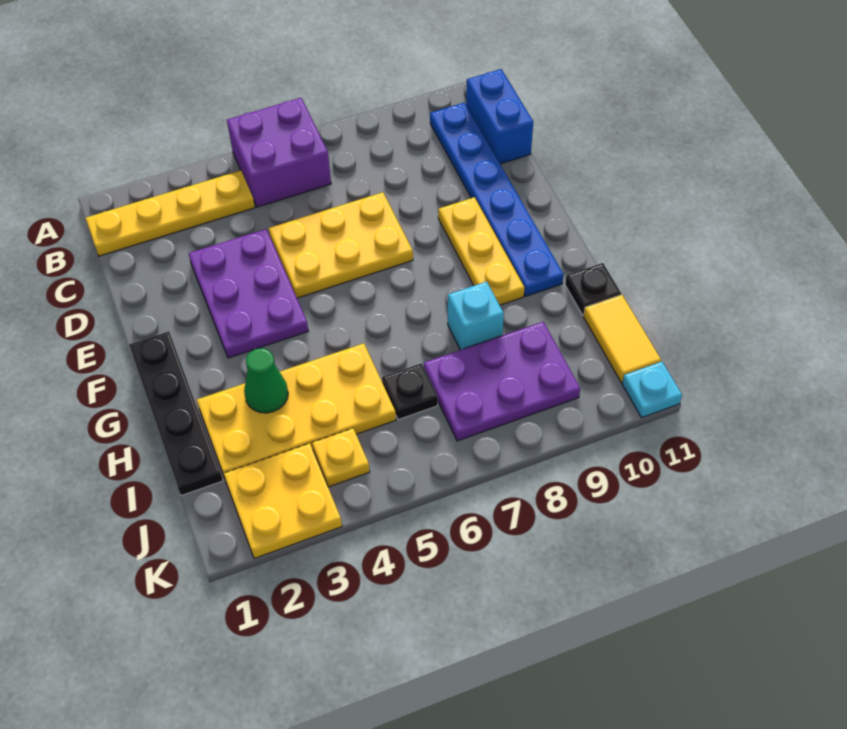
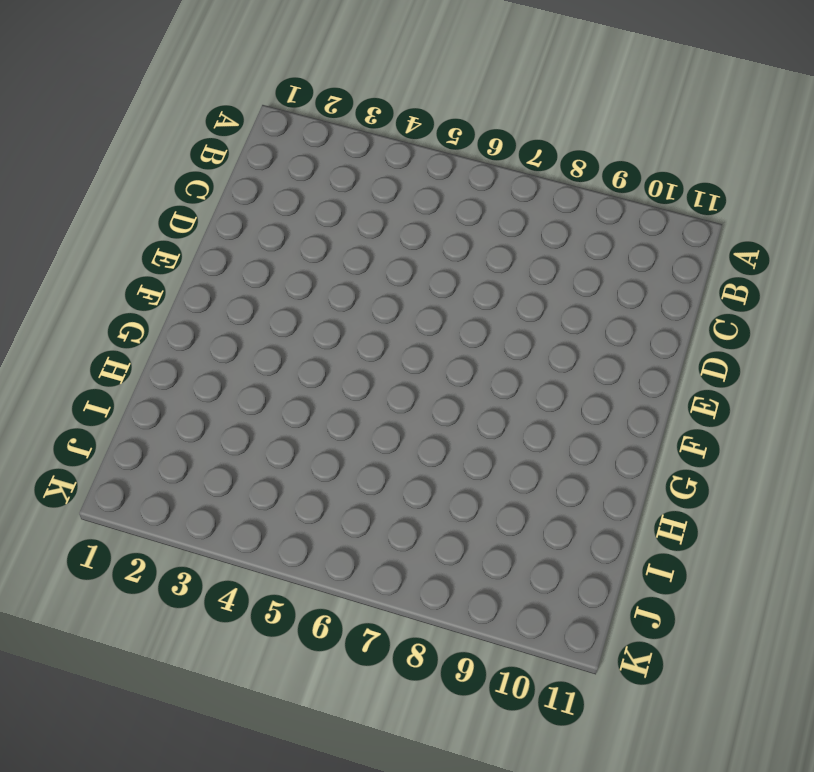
none -> purple 2x2 brick [227,98,331,207]
none -> yellow 1x4 plate [86,171,255,256]
none -> blue 1x6 plate [430,103,564,296]

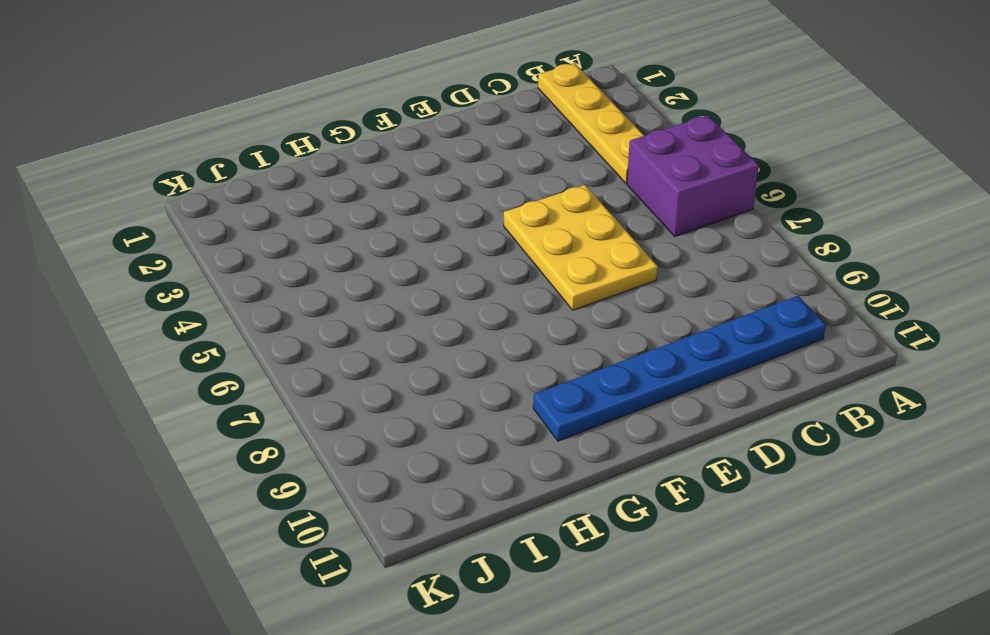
none -> blue 1x2 brick [466,69,533,164]
none -> purple 2x3 plate [189,229,308,358]
none -> yellow 1x3 plate [438,197,525,305]

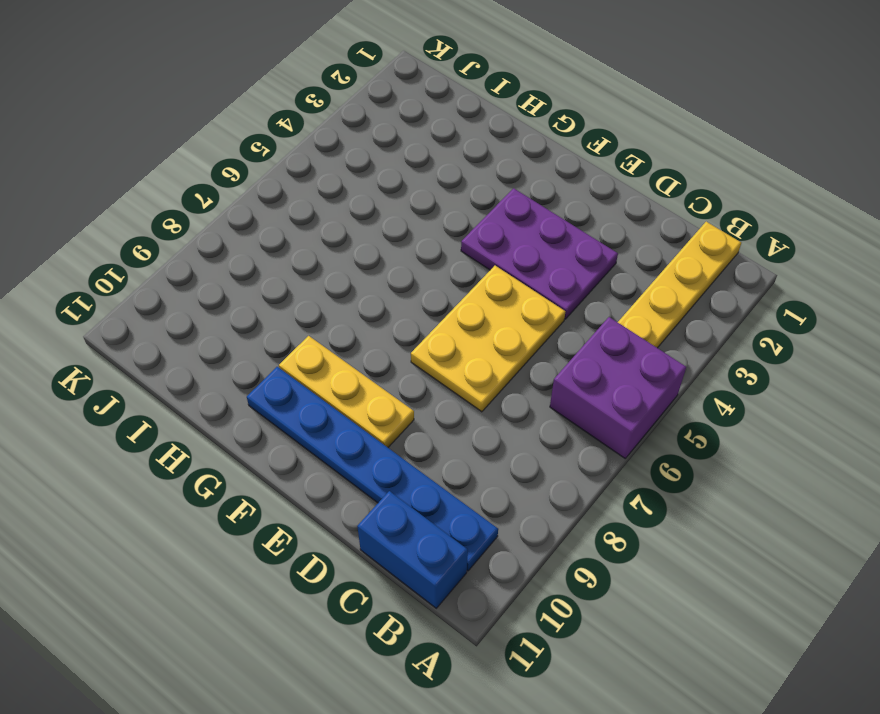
none -> black 1x4 plate [129,331,223,496]
none -> yellow 2x4 plate [197,343,396,475]
none -> cyan 1x1 brick [448,282,504,350]

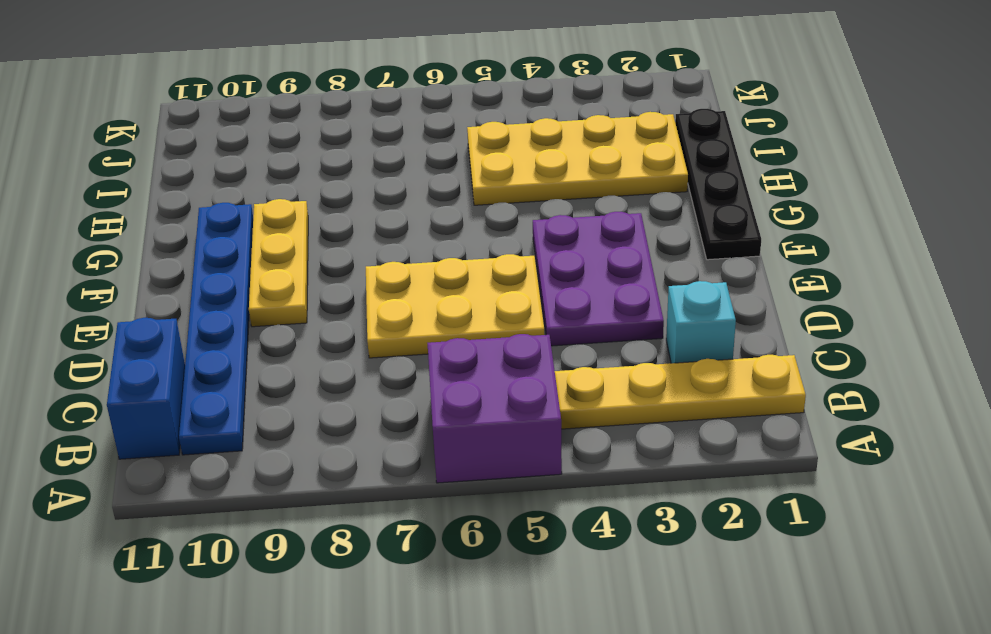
cyan 1x1 brick [666,281,736,363] -> cyan 1x1 brick moved to [448,282,504,350]
none -> black 1x1 plate [565,263,621,315]
none -> black 1x1 plate [382,363,438,420]
none -> purple 2x3 plate [424,322,580,441]

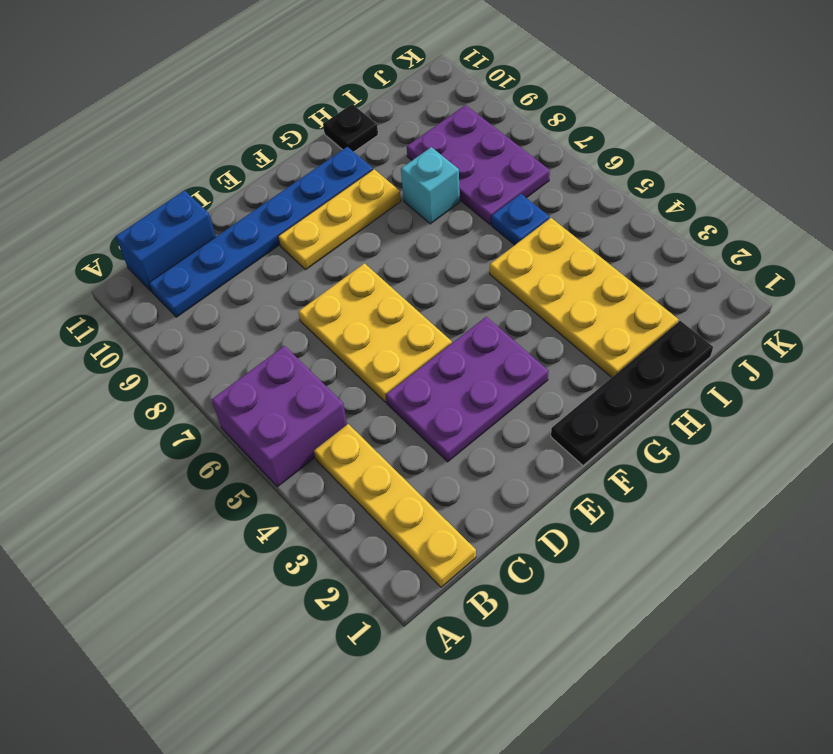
blue 1x1 plate [492,194,549,245] -> black 1x1 plate [382,363,438,420]
none -> yellow 1x2 tile [584,295,661,382]
none -> yellow 2x2 plate [224,443,342,559]
none -> yellow 1x1 plate [312,428,370,487]

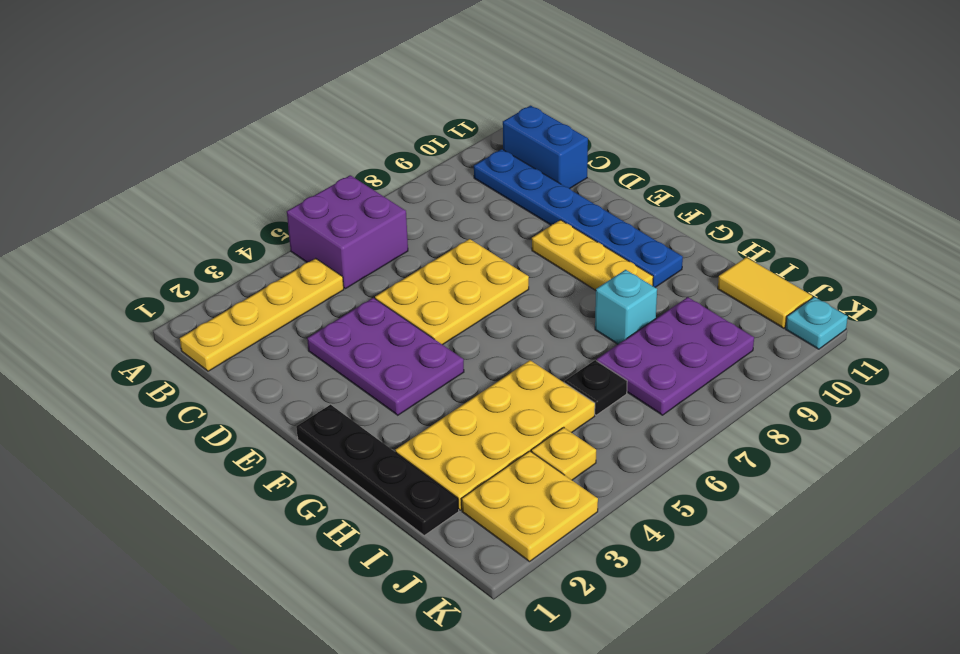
none -> black 1x1 plate [565,263,621,315]
none -> green 1x1 cone [244,348,288,413]

